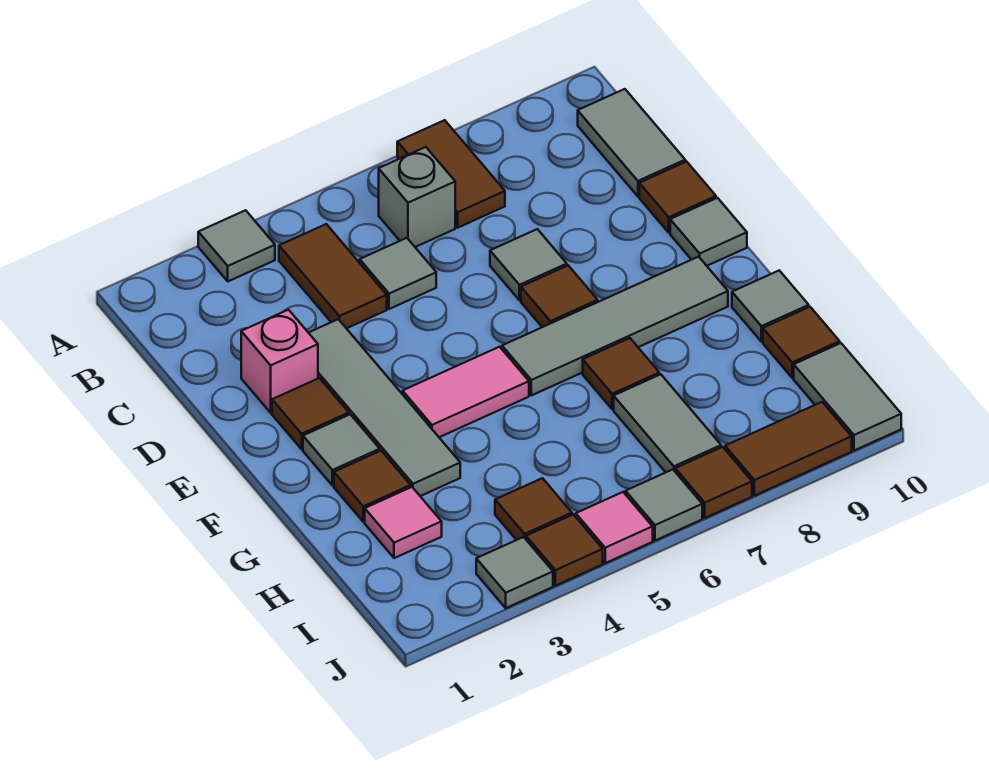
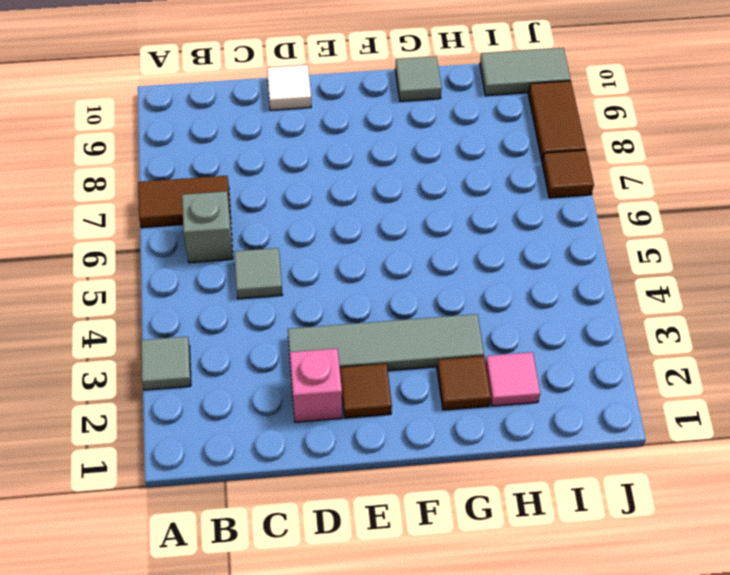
white 1x1 tile [267,65,311,110] -> brown 1x1 tile [639,162,716,233]
none -> brown 1x2 tile [279,224,387,329]
none -> grey 1x2 tile [578,89,685,196]
none -> grey 1x1 tile [490,229,567,300]
none -> brown 1x1 tile [521,266,598,327]

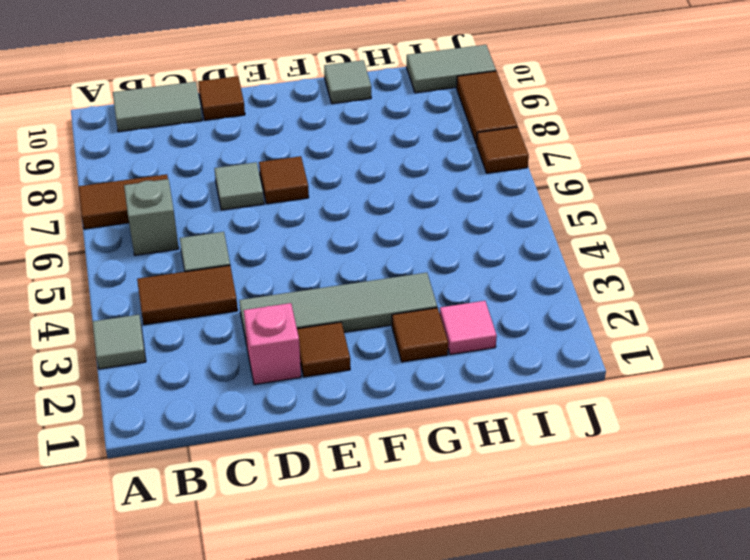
none -> grey 1x1 tile [670,198,747,266]
none -> grey 1x1 tile [303,414,380,486]
none -> pink 1x2 tile [403,347,529,437]
none -> grey 1x4 tile [502,257,728,395]

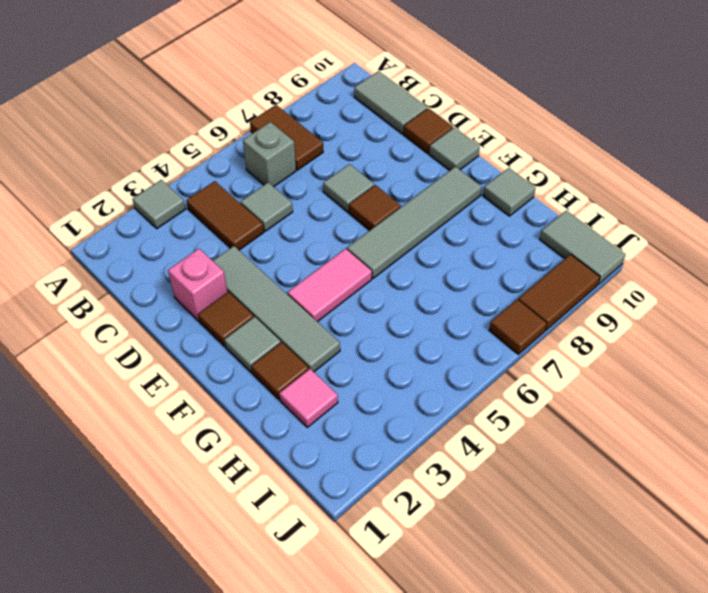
none -> brown 1x1 tile [583,338,659,409]
none -> grey 1x2 tile [614,374,721,472]
none -> brown 1x1 tile [763,307,840,378]
none -> brown 1x1 tile [495,478,572,540]

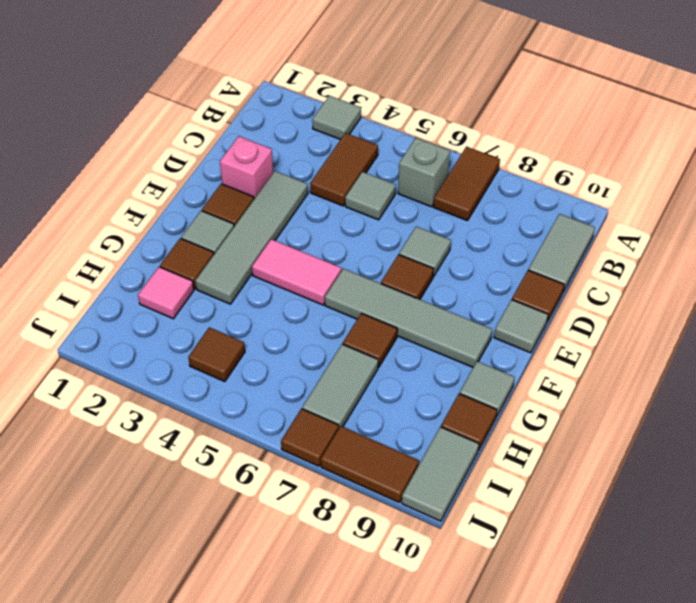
none -> grey 1x1 tile [476,537,553,608]
none -> brown 1x1 tile [526,515,603,586]
none -> pink 1x1 tile [576,492,653,563]
none -> grey 1x1 tile [626,469,702,541]

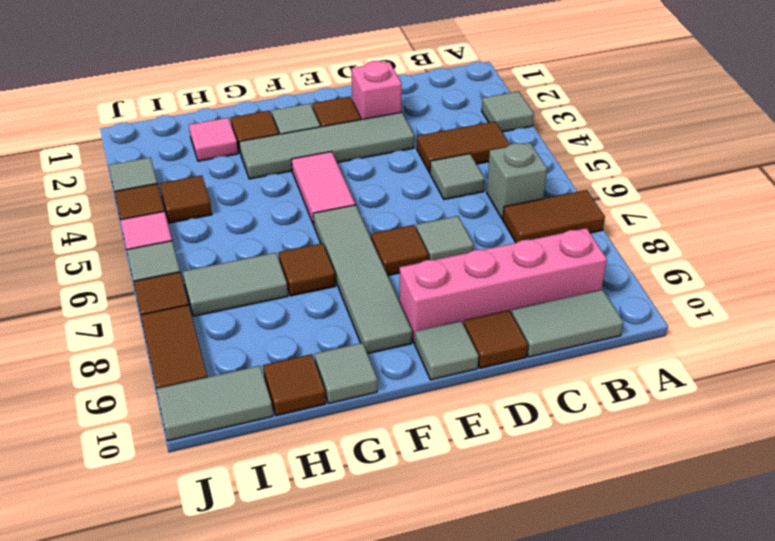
pink 1x4 brick [399,228,607,343] -> none

